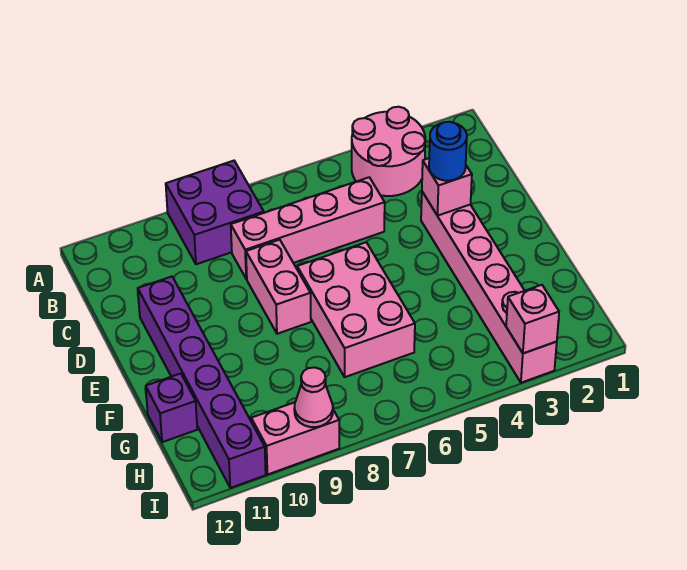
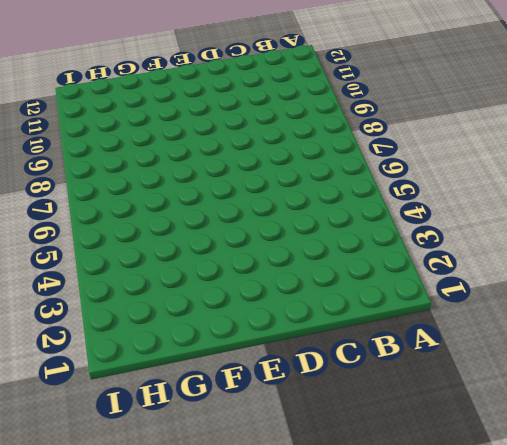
none -> pink 2x2 round brick [352,107,425,196]
none -> purple 2x2 brick [166,161,264,264]
none -> pink 1x4 brick [231,177,385,279]

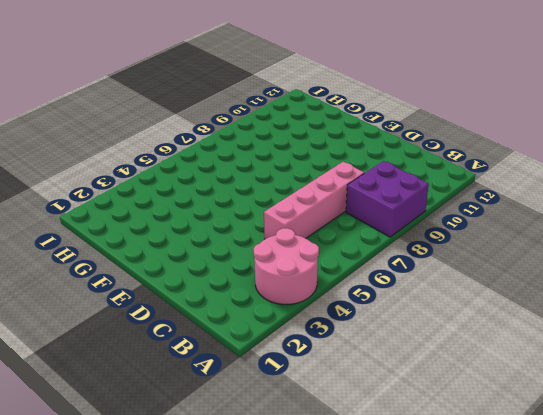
none -> pink 1x6 brick [421,192,557,383]
none -> pink 1x2 brick [246,240,311,334]
none -> purple 1x6 brick [138,277,266,488]

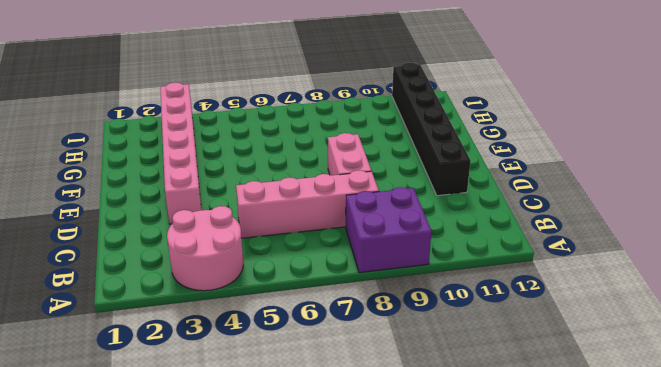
black 1x6 brick [392,63,471,196] -> purple 1x6 brick [138,277,266,488]
none -> pink 2x3 brick [297,242,415,377]
none -> purple 1x1 brick [146,373,197,442]
none -> pink 1x2 brick [251,402,339,475]

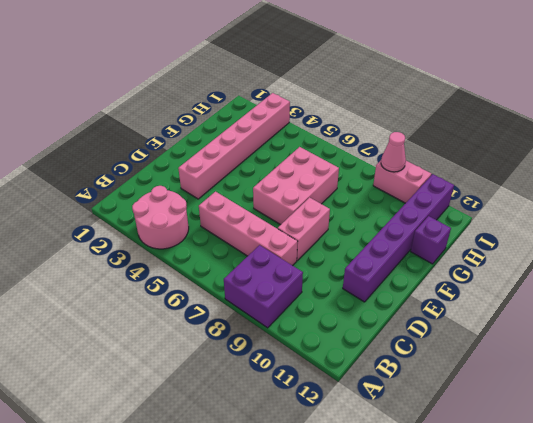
none -> pink 1x1 brick [422,158,472,216]
none -> pink 1x1 brick [506,285,559,353]
none -> blue 1x1 round brick [429,122,467,181]

